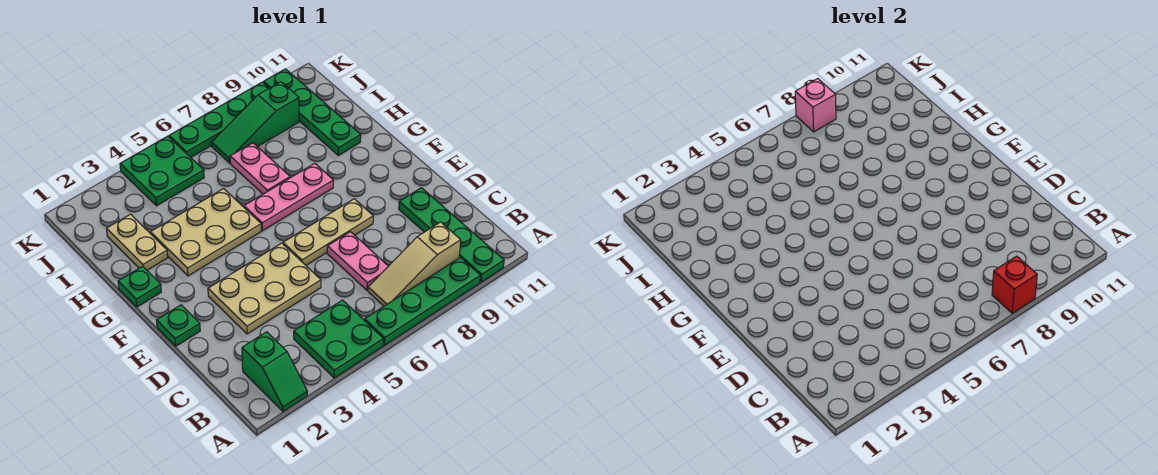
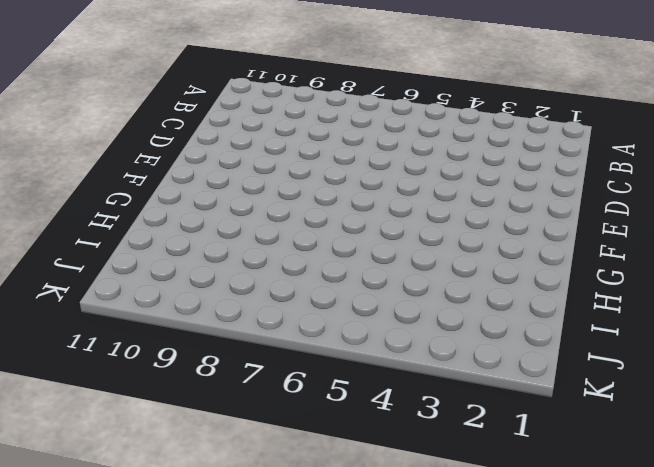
none -> green 1x2 slope [242,332,307,411]
none -> green 2x2 plate [294,300,383,378]
none -> green 1x4 plate [365,257,481,345]

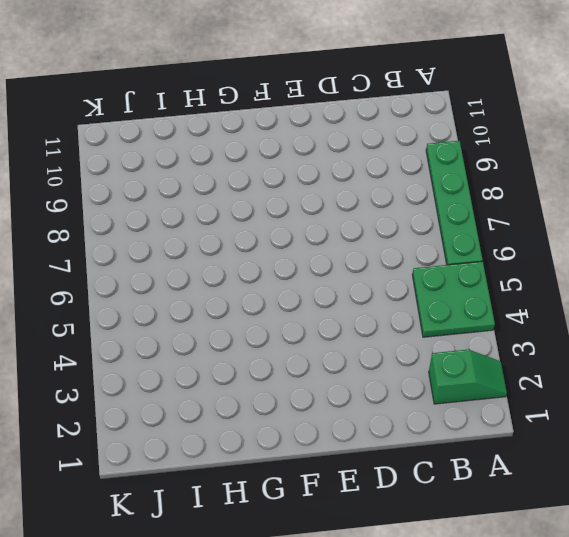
none -> green 1x4 plate [399,188,504,282]
none -> tan 1x3 slope [368,222,461,306]
none -> pink 1x2 plate [327,232,388,290]

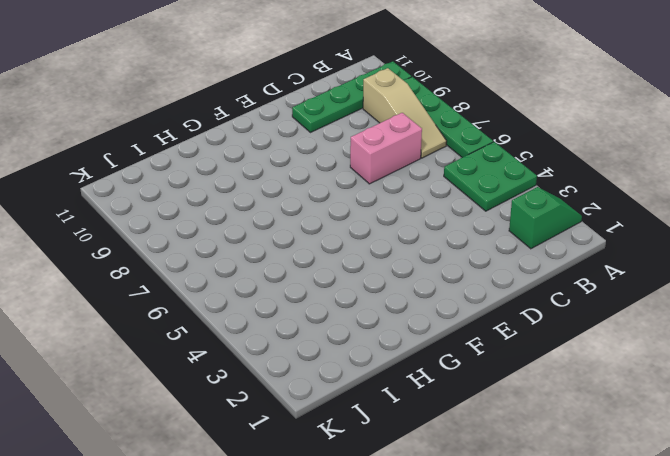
pink 1x2 brick [350,113,422,184] -> pink 1x2 plate [327,232,388,290]
none -> tan 2x3 plate [208,243,321,334]
none -> green 1x1 plate [157,305,200,346]
none -> tan 1x3 plate [283,199,373,265]

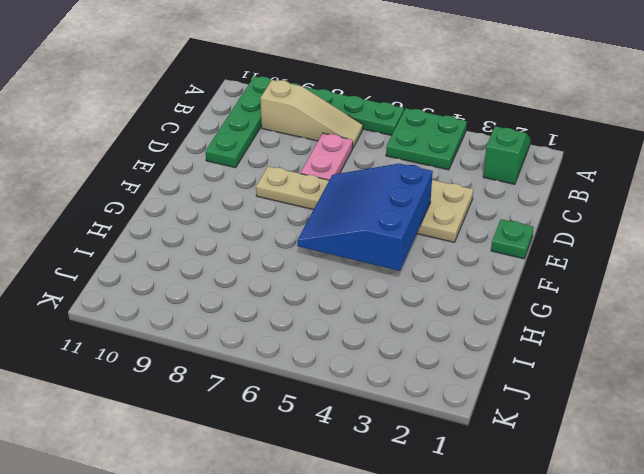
blue 3x3 slope [297,163,433,271] -> none
none -> green 1x1 plate [118,266,161,307]
none -> tan 2x3 plate [150,189,261,276]
none -> pink 1x3 plate [244,163,333,231]

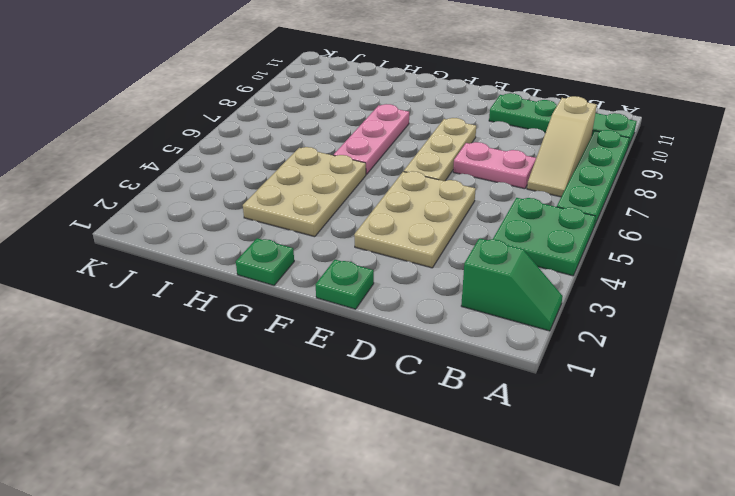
none -> tan 1x2 plate [107,214,168,270]
none -> pink 1x2 plate [230,143,290,194]
none -> green 1x4 plate [264,69,361,155]

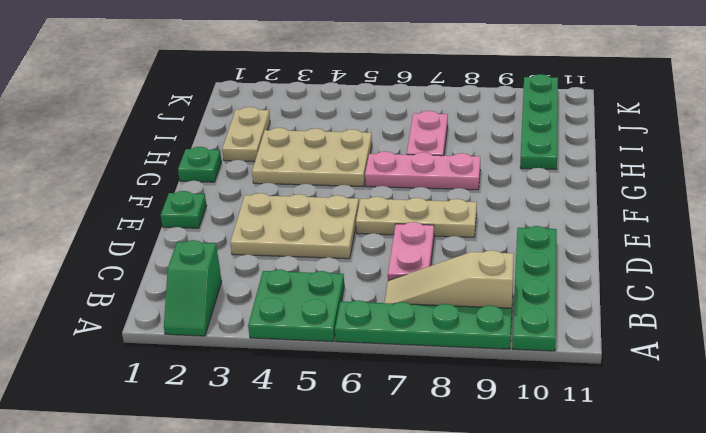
none -> green 2x2 plate [120,136,204,206]
none -> green 1x3 slope [212,82,299,163]
none -> green 1x4 plate [169,82,269,157]

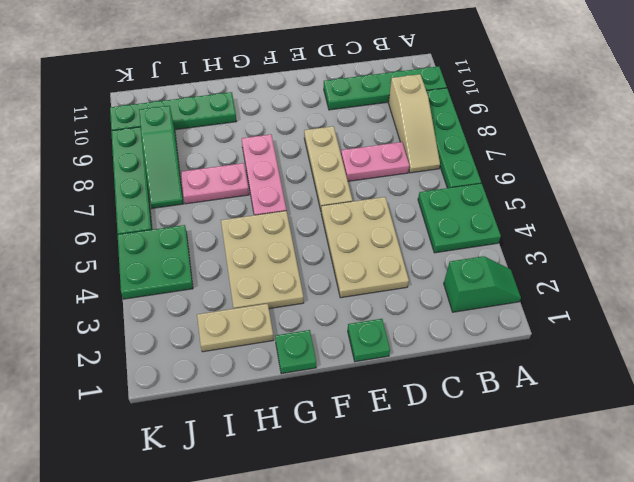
none -> red 1x1 brick [992,256,1037,313]
none -> pink 1x1 brick [795,79,836,132]

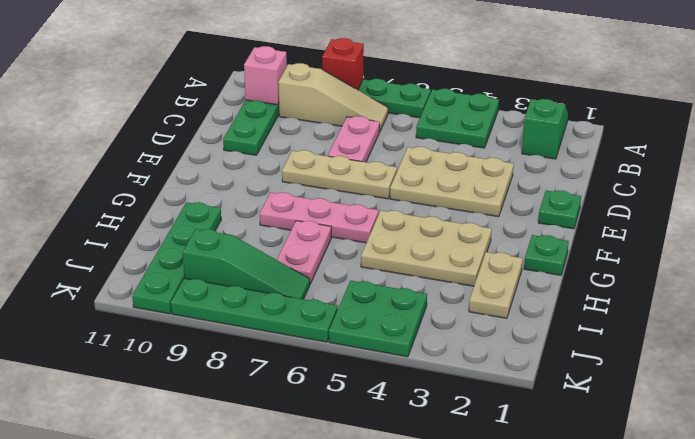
pink 1x1 brick [244,46,287,105] -> pink 1x1 brick moved to [795,79,836,132]

